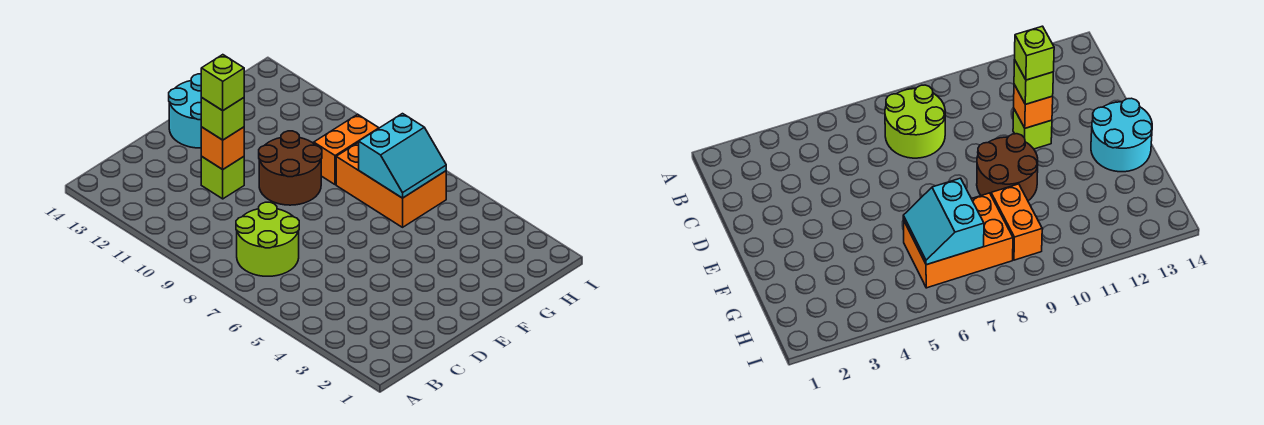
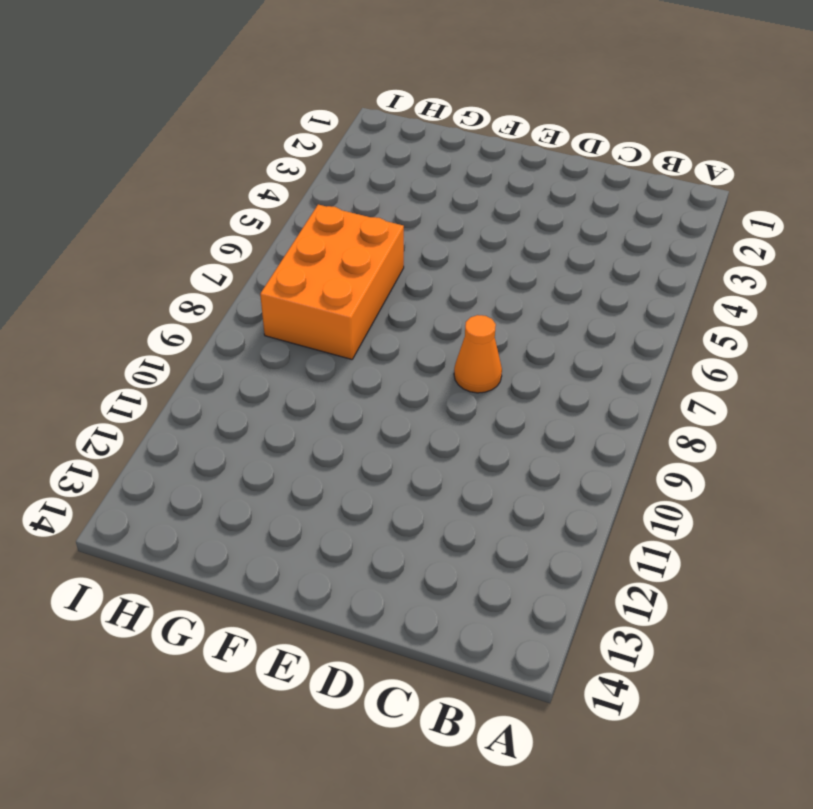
orange 1x1 cone [454,315,502,393] -> none
none -> lime 2x2 round brick [236,202,299,276]
none -> lime 1x1 brick [201,157,244,199]

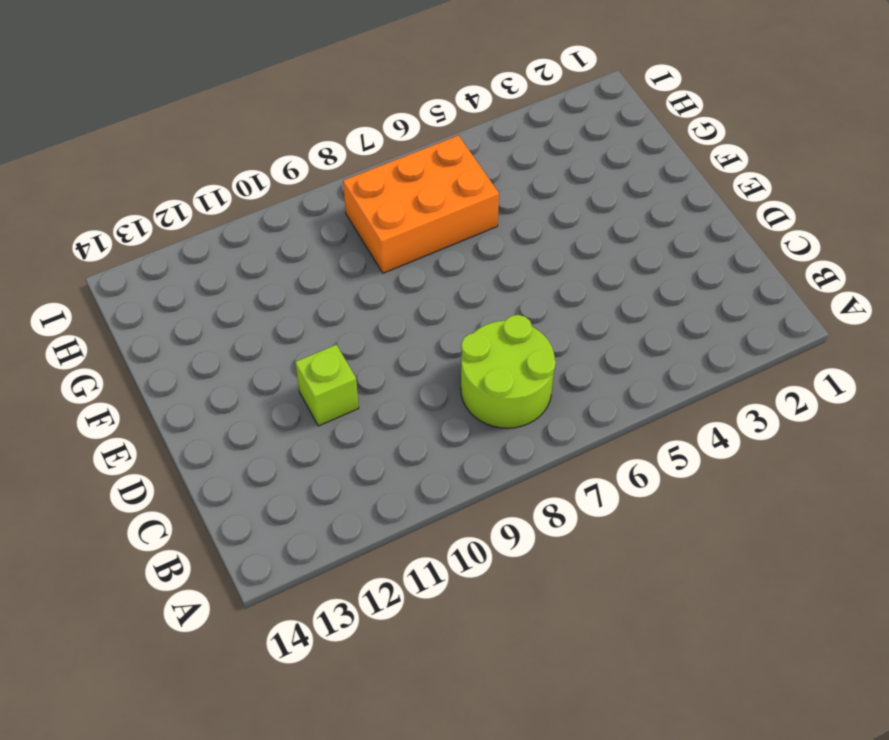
none -> brown 2x2 round brick [259,131,322,205]
none -> cyan 2x2 round brick [169,74,201,148]

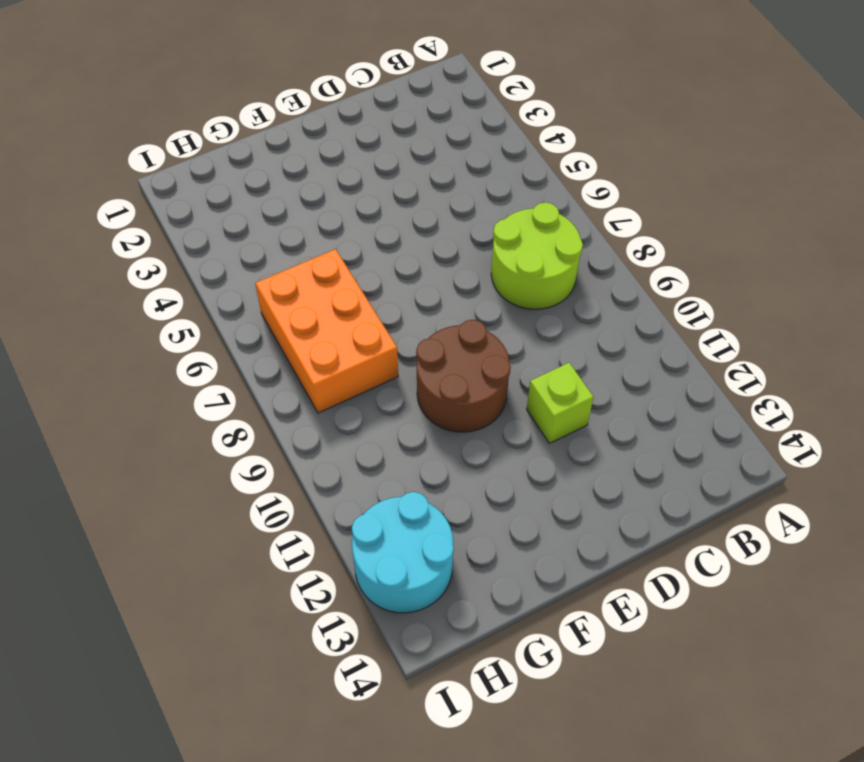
cyan 2x2 round brick [352,492,454,613] -> cyan 2x2 round brick moved to [169,74,201,148]
none -> orange 1x2 brick [314,114,378,185]
none -> orange 1x1 brick [201,127,244,169]

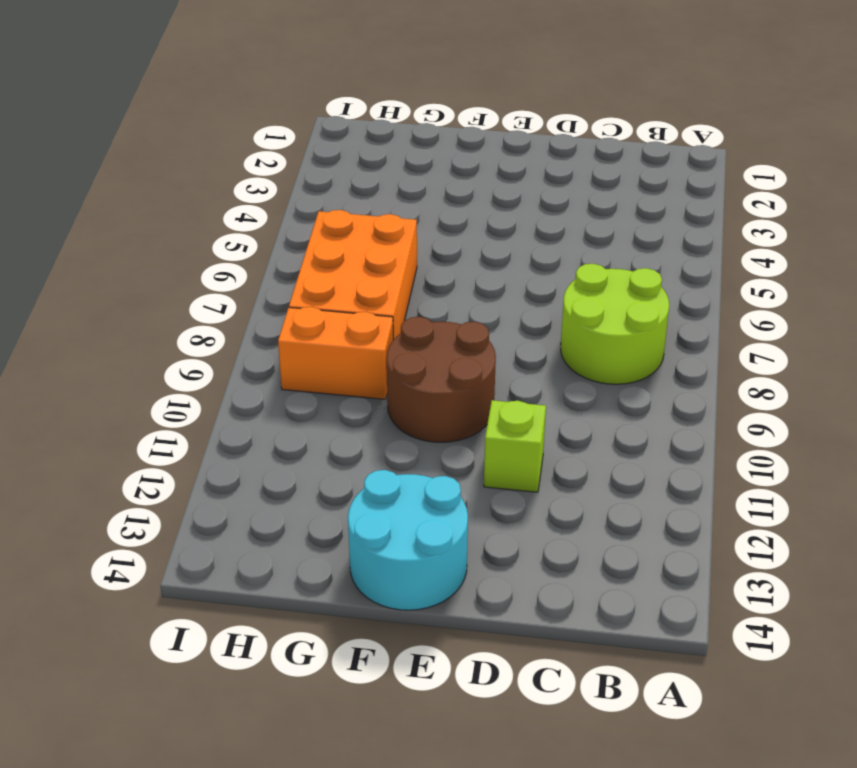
none -> orange 1x1 brick [201,127,244,169]
none -> cyan 2x2 slope [359,114,446,198]

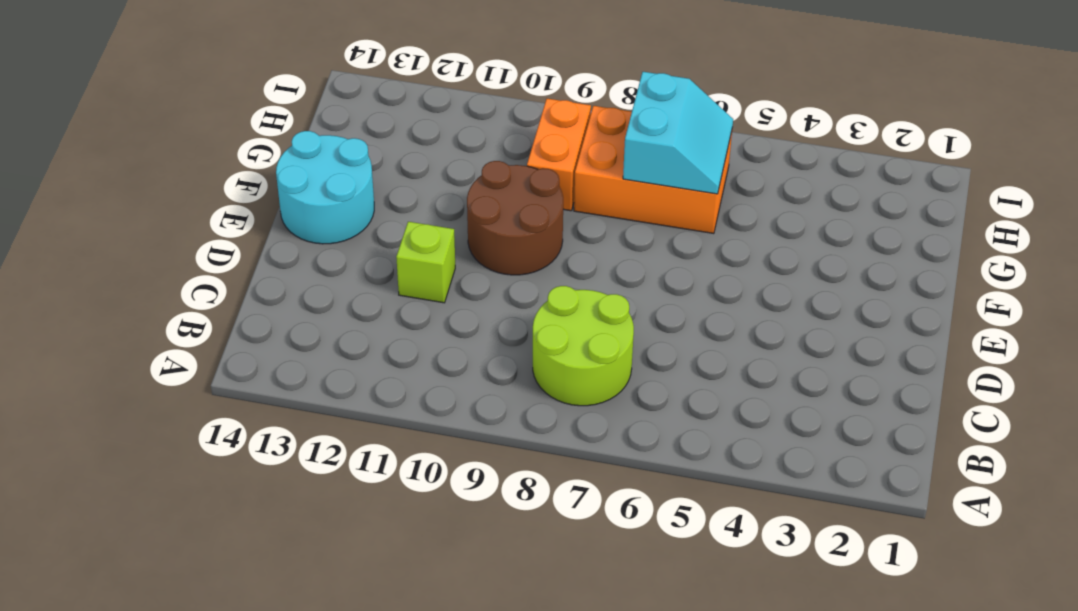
none -> orange 1x1 brick [201,127,244,169]
none -> lime 1x1 brick [201,97,244,140]

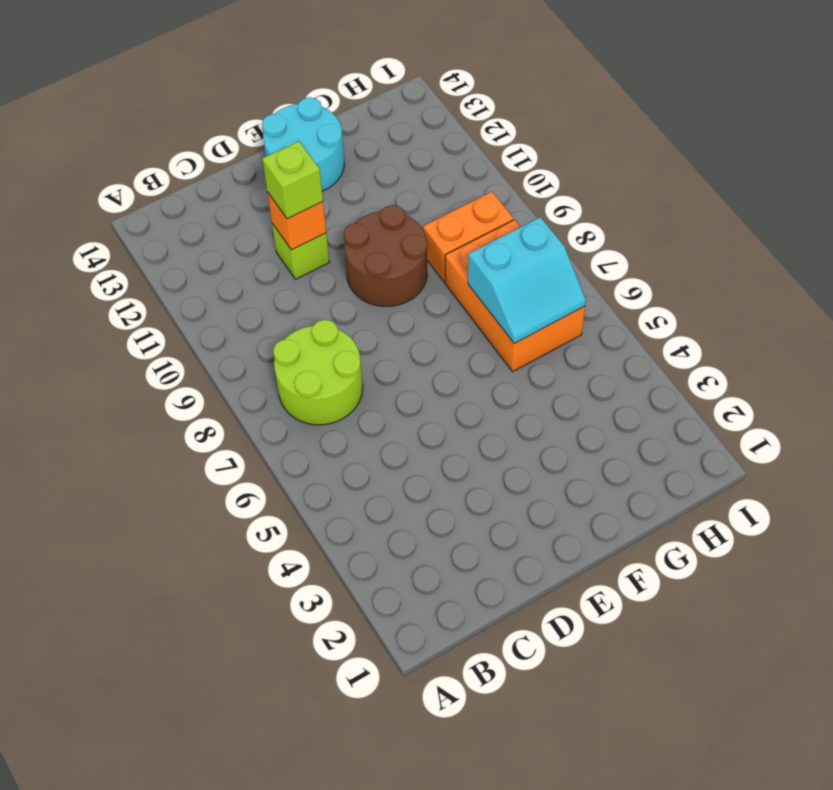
none -> lime 1x1 brick [201,55,244,111]

